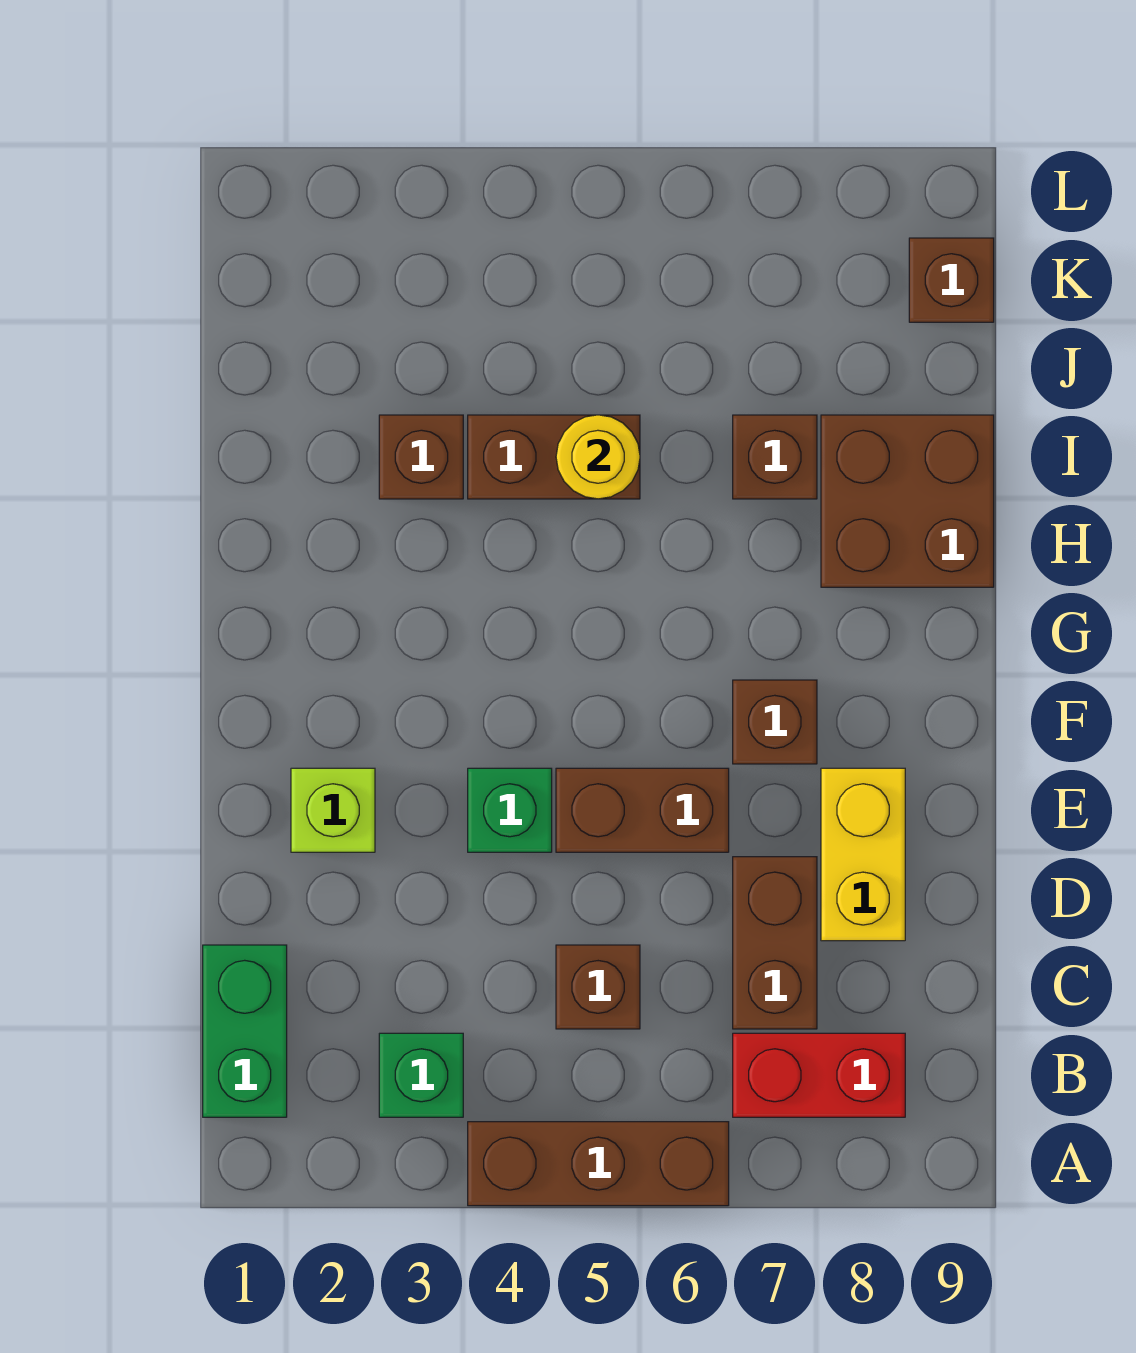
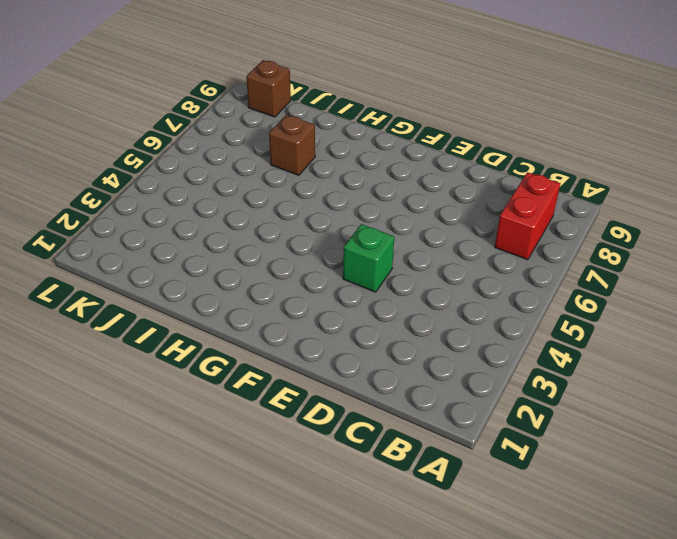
none -> brown 1x3 brick [468,1122,729,1206]
none -> green 1x2 brick [203,945,287,1117]
none -> green 1x1 brick [379,1033,463,1117]

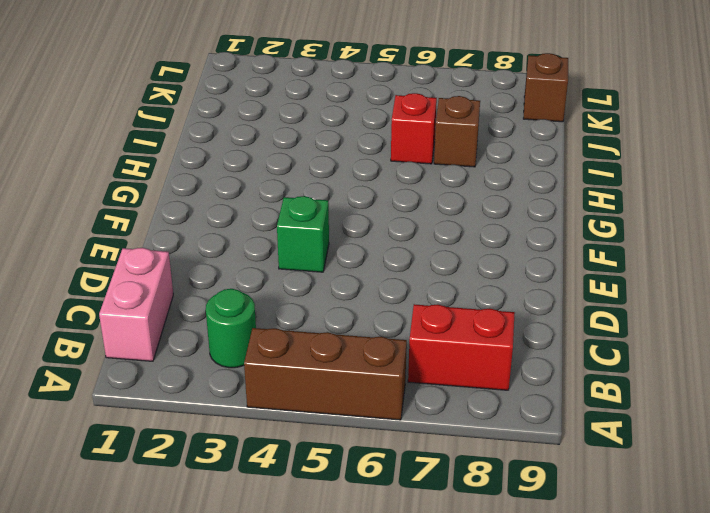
pink 1x2 brick [99,248,173,361] -> green 1x2 brick [203,945,287,1117]
green 1x1 round brick [206,289,256,368] -> green 1x1 brick [379,1033,463,1117]
red 1x1 brick [391,93,437,164] -> none
none -> brown 1x1 brick [556,945,640,1029]
none -> brown 1x2 brick [733,857,817,1029]
none -> yellow 1x2 brick [821,768,905,941]

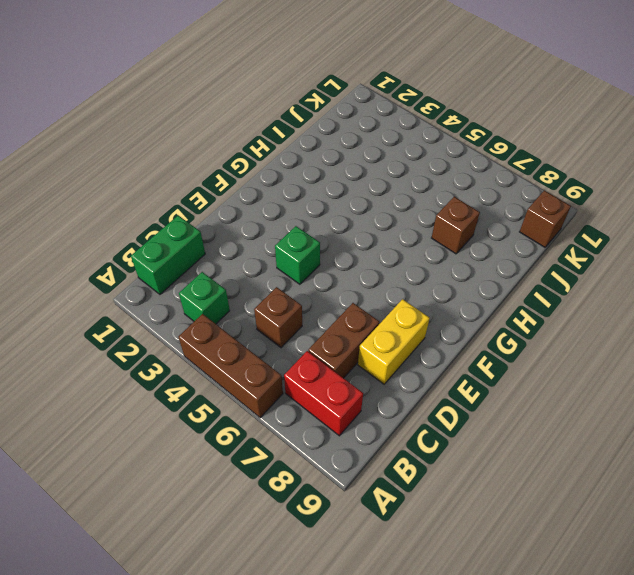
none -> lime 1x1 brick [291,768,375,852]
none -> brown 1x2 brick [556,768,729,852]
none -> brown 1x1 brick [733,680,817,764]

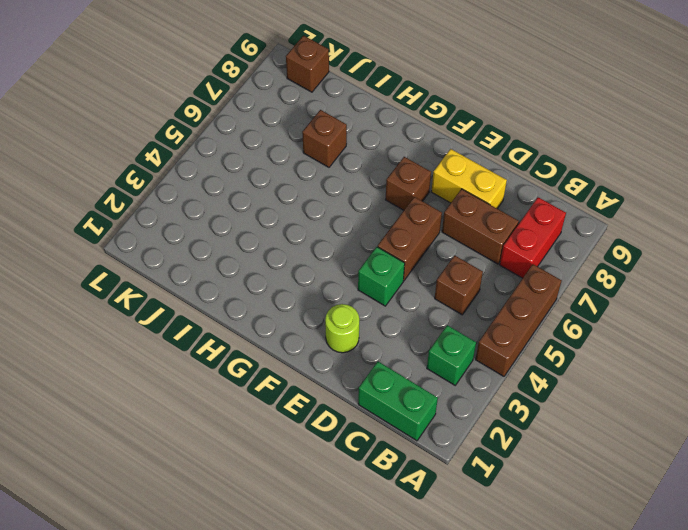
lime 1x1 round brick [325,304,359,353] -> lime 1x1 brick [291,768,375,852]
none -> brown 2x2 brick [821,415,994,587]
none -> brown 1x1 brick [379,415,463,499]
none -> brown 1x2 brick [468,415,640,499]

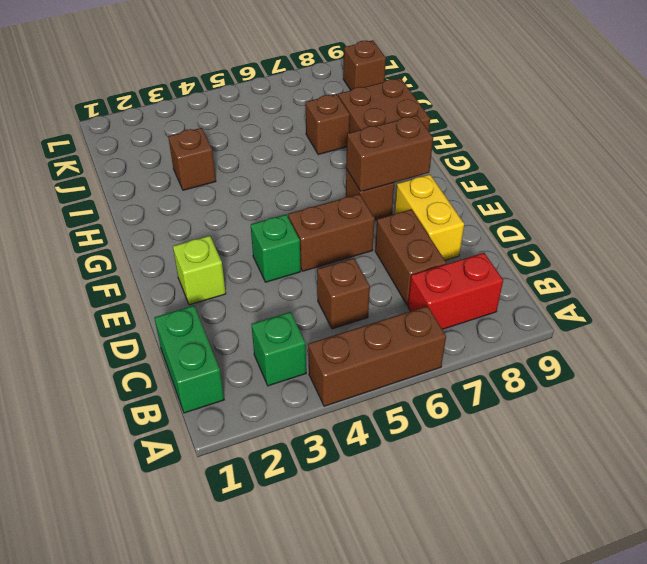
brown 1x2 brick [346,115,433,192] -> brown 1x2 brick moved to [468,415,640,499]
none -> yellow 1x1 round brick [556,415,640,499]

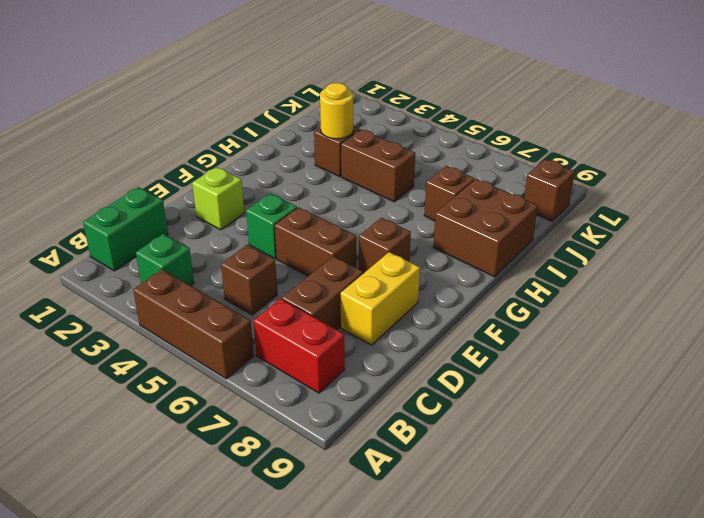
yellow 1x1 round brick [320,83,353,139] -> yellow 1x1 round brick moved to [556,415,640,499]

